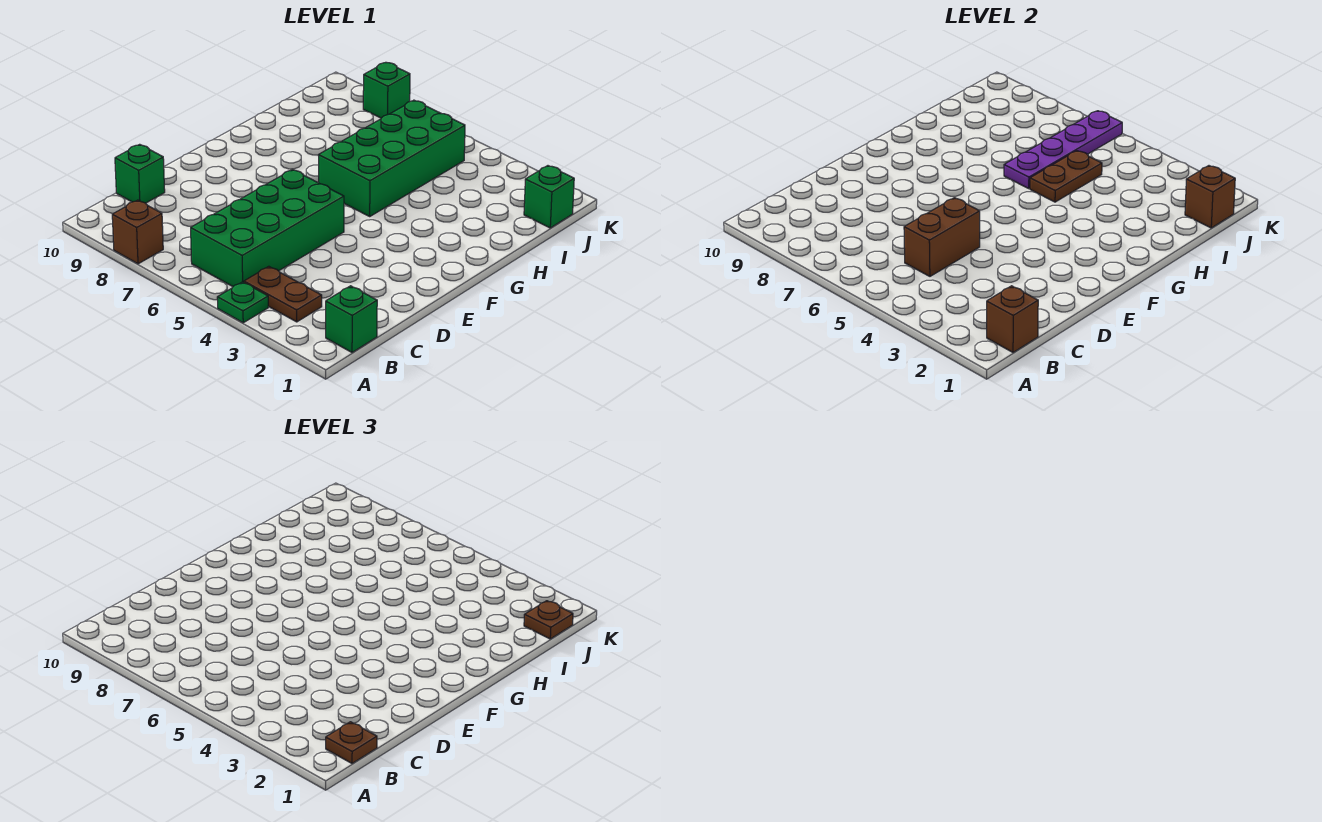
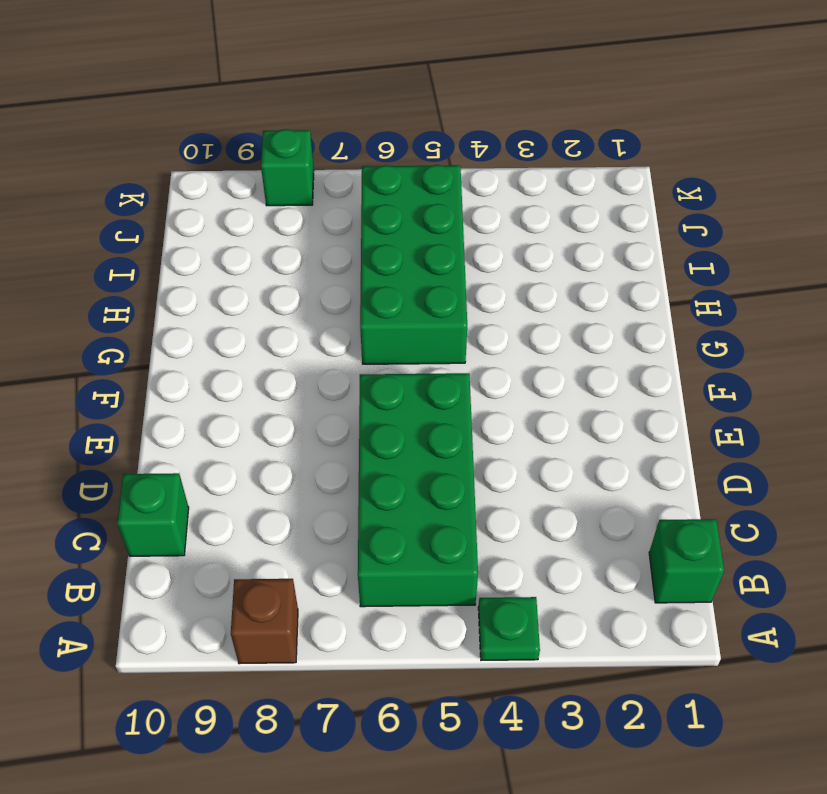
none -> brown 1x2 plate [244,266,322,322]
none -> green 1x1 brick [524,166,574,228]
none -> brown 1x1 brick [987,286,1038,352]

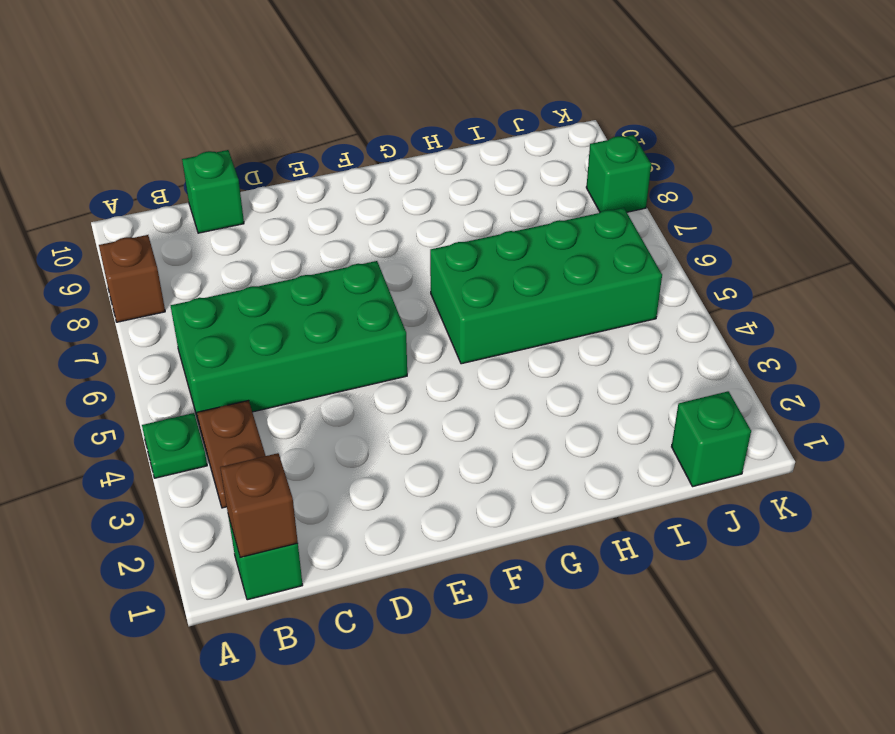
none -> brown 1x2 brick [904,198,980,276]
none -> brown 1x2 plate [1030,151,1102,202]
none -> purple 1x4 plate [1004,111,1122,188]

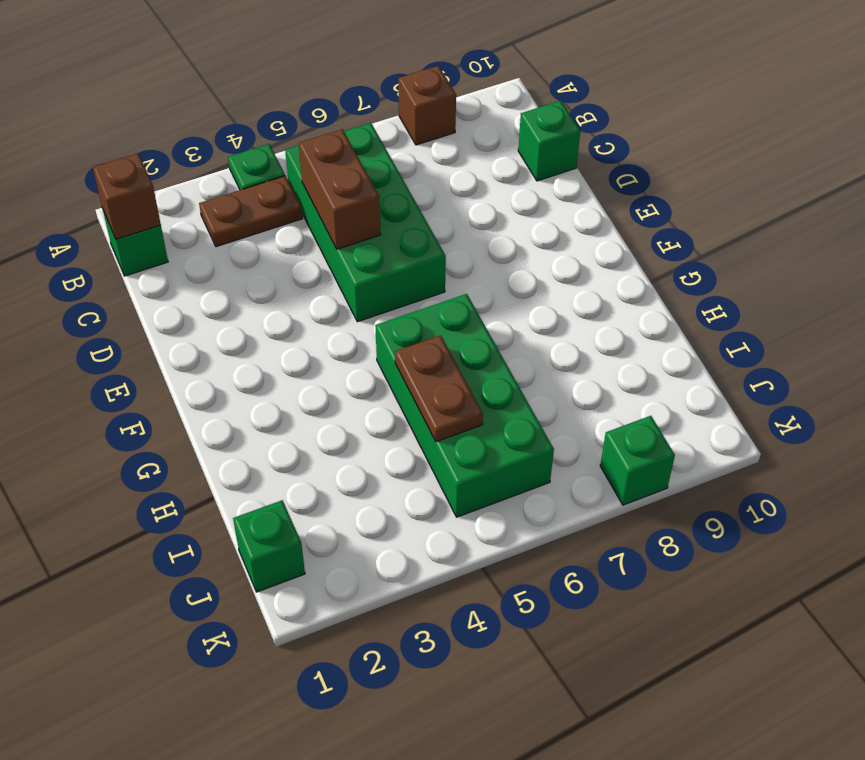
none -> purple 1x4 plate [1004,111,1122,188]
none -> brown 1x1 brick [1185,166,1235,228]
none -> brown 1x1 plate [326,722,377,763]

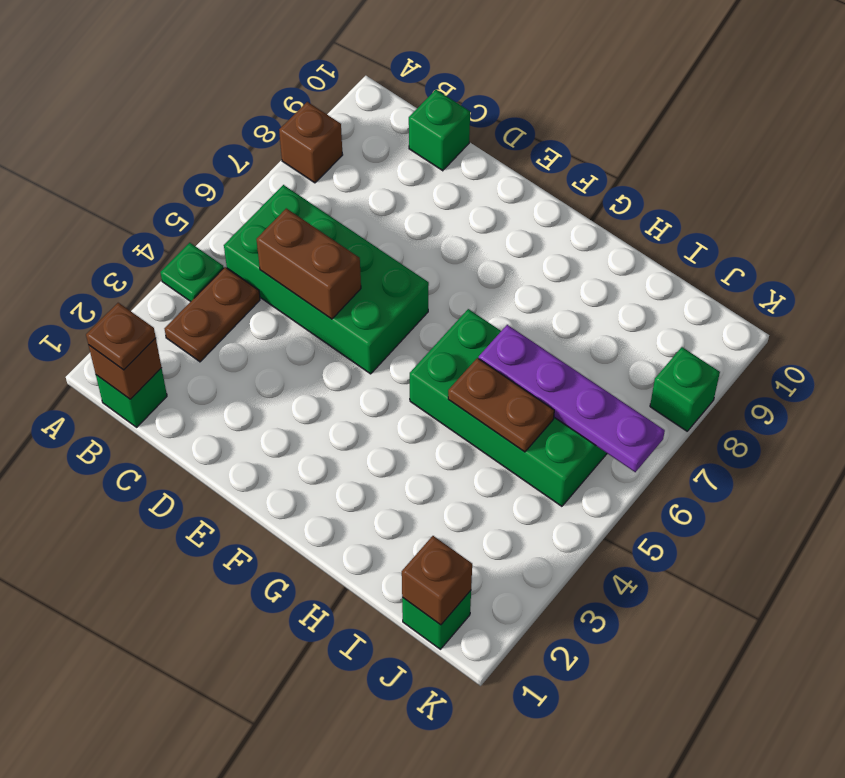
none -> brown 1x1 plate [524,601,573,639]

